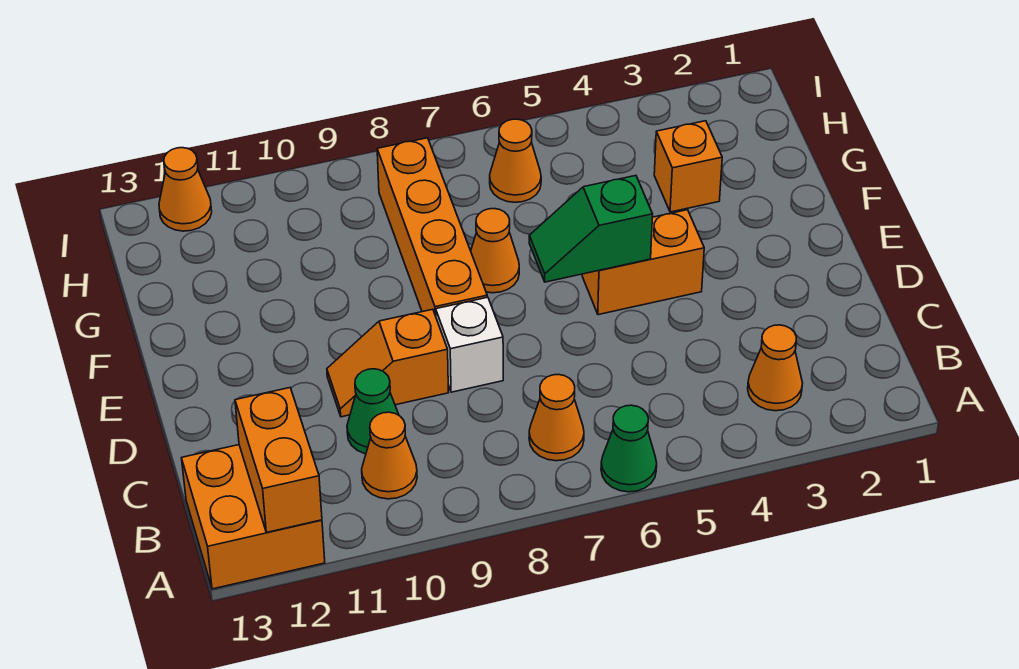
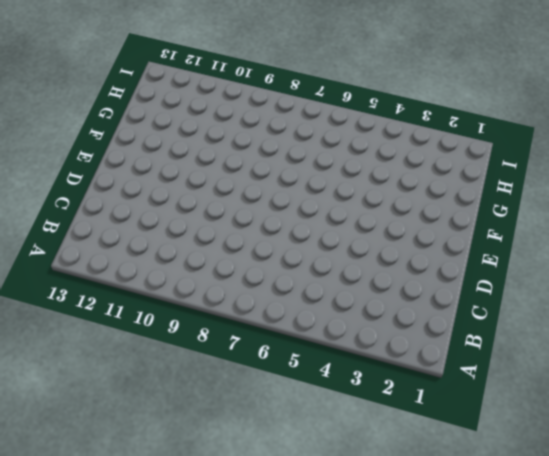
none -> green 1x1 cone [601,405,657,492]
none -> orange 2x2 brick [182,445,325,589]
none -> orange 1x1 cone [748,325,803,411]

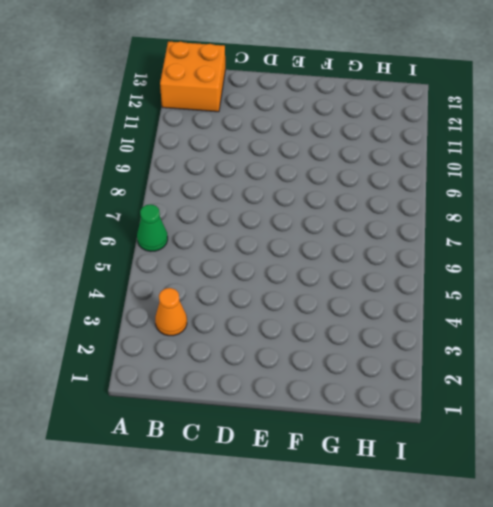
none -> orange 1x1 cone [529,374,584,461]
none -> orange 1x1 cone [362,412,417,499]
none -> green 1x1 cone [347,369,399,454]

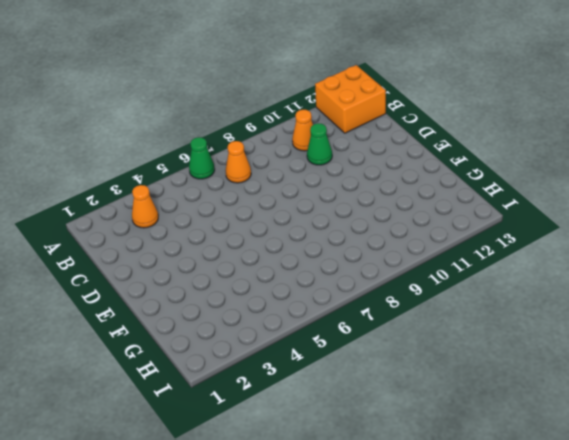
none -> white 1x1 brick [436,297,503,392]
none -> orange 1x2 slope [327,309,448,417]
none -> orange 1x2 brick [582,210,704,315]

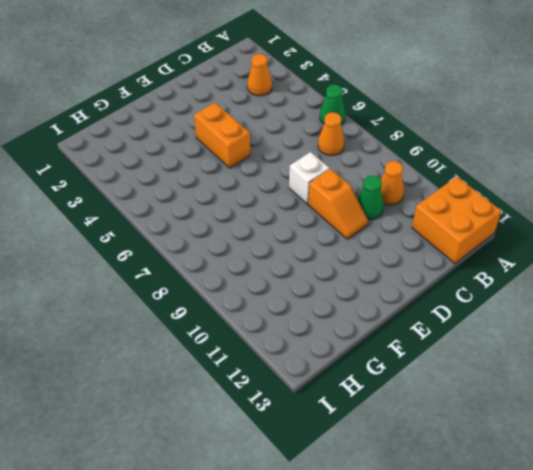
none -> orange 1x4 brick [377,138,487,316]
none -> orange 1x1 cone [471,209,519,293]
none -> orange 1x1 brick [654,121,722,212]

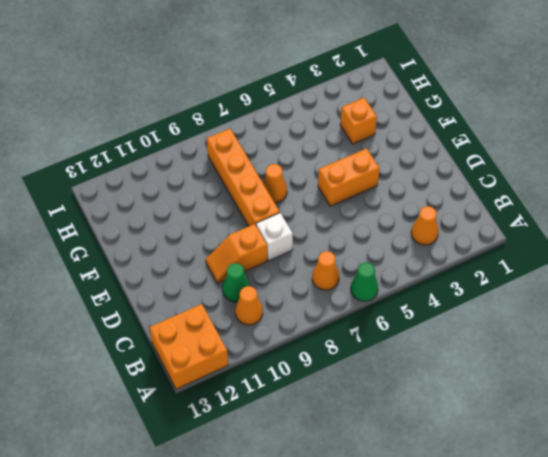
none -> orange 1x1 cone [490,119,541,202]
none -> orange 1x1 cone [159,148,212,231]
none -> orange 1x2 brick [235,388,322,532]

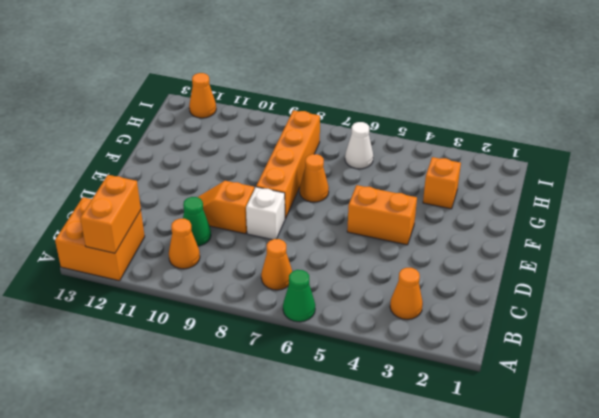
white 1x1 cone [345,122,373,169] -> orange 1x1 cone [490,119,541,202]
none -> green 1x2 slope [529,176,653,282]

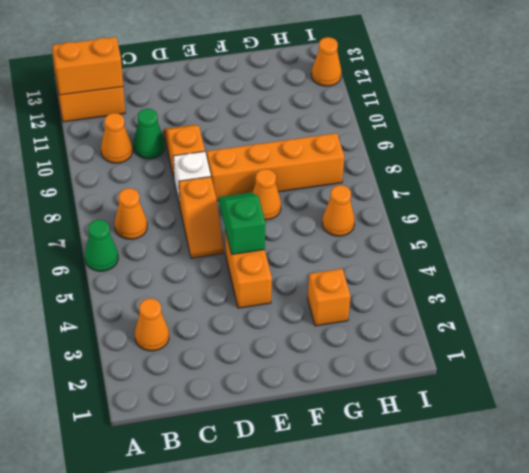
orange 1x2 slope [179,177,223,258] -> none

